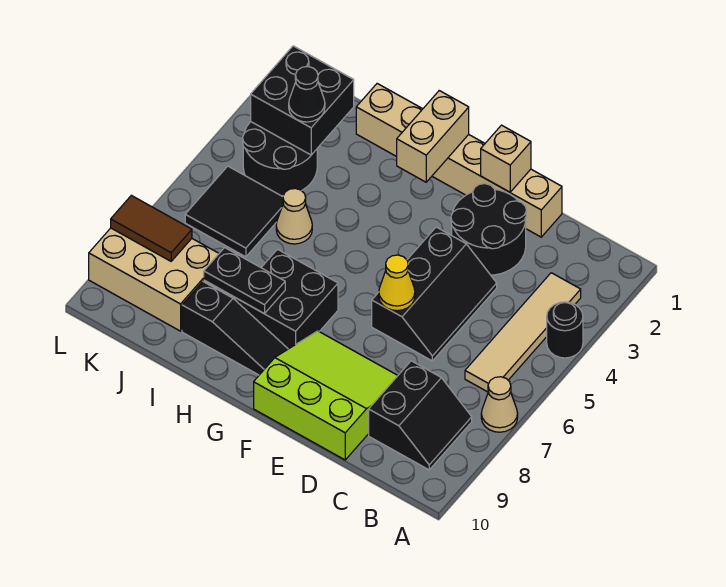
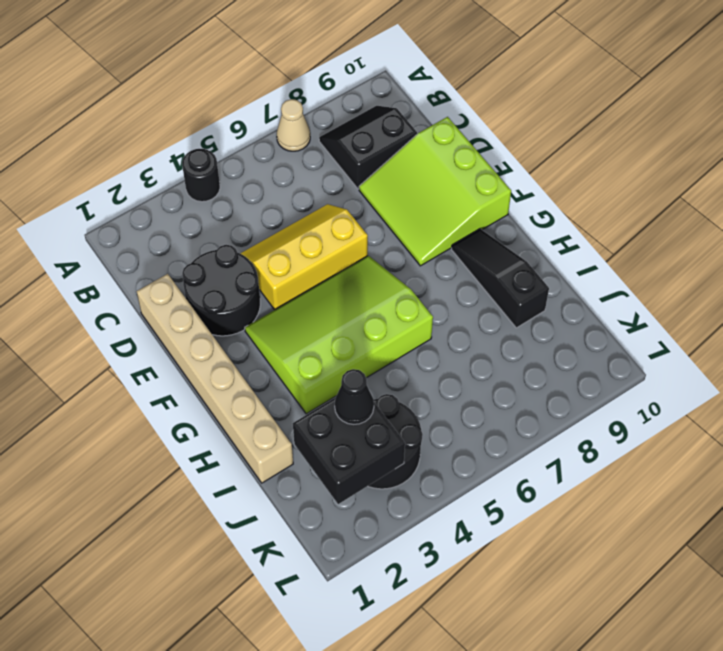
yellow 2x3 slope [240,204,368,310] -> black 2x3 slope [372,227,497,361]
lime 3x4 slope [245,256,433,414] -> none
none -> tan 1x4 tile [465,273,581,392]
none -> black 2x2 brick [235,249,338,349]
none -> tan 1x1 cone [276,188,312,244]

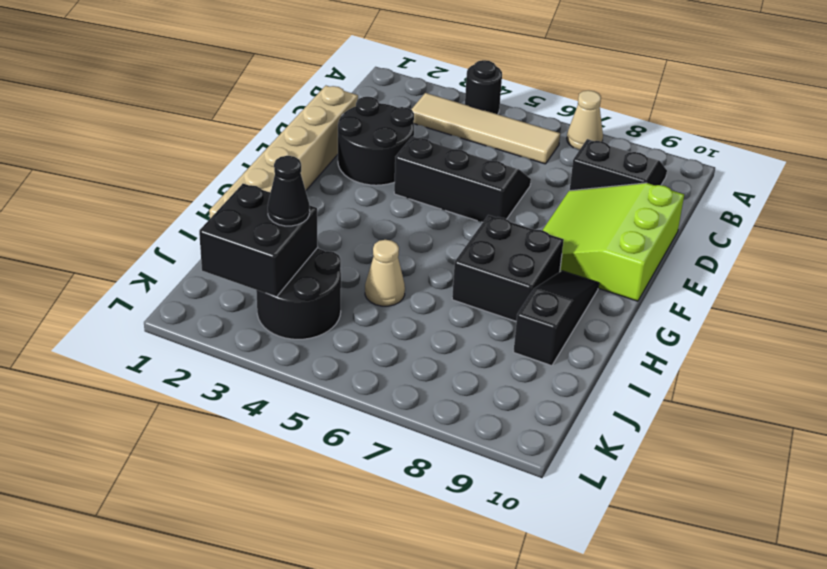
none -> black 2x2 tile [185,166,283,257]
none -> tan 2x3 brick [89,228,219,331]
none -> tan 1x1 brick [481,125,531,192]

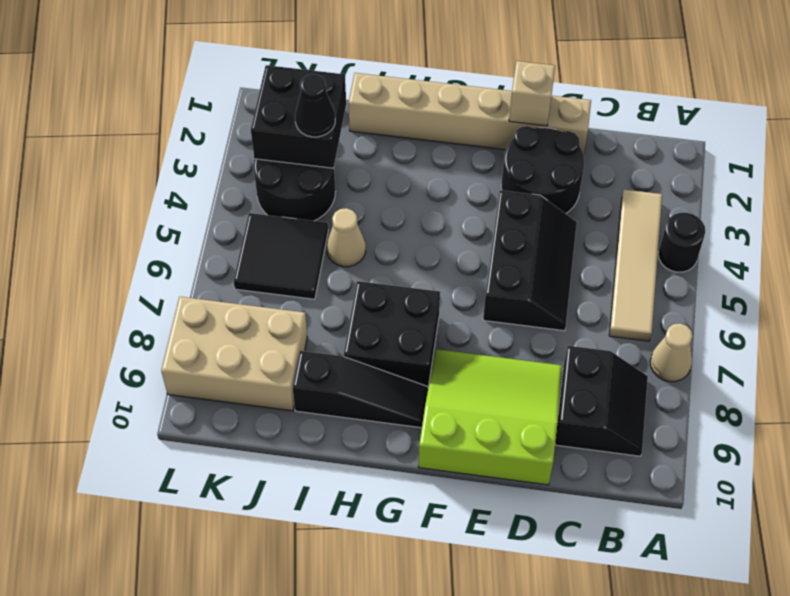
none -> yellow 1x1 cone [379,255,415,311]
none -> tan 1x2 brick [397,91,469,182]
none -> black 1x2 plate [204,248,285,314]

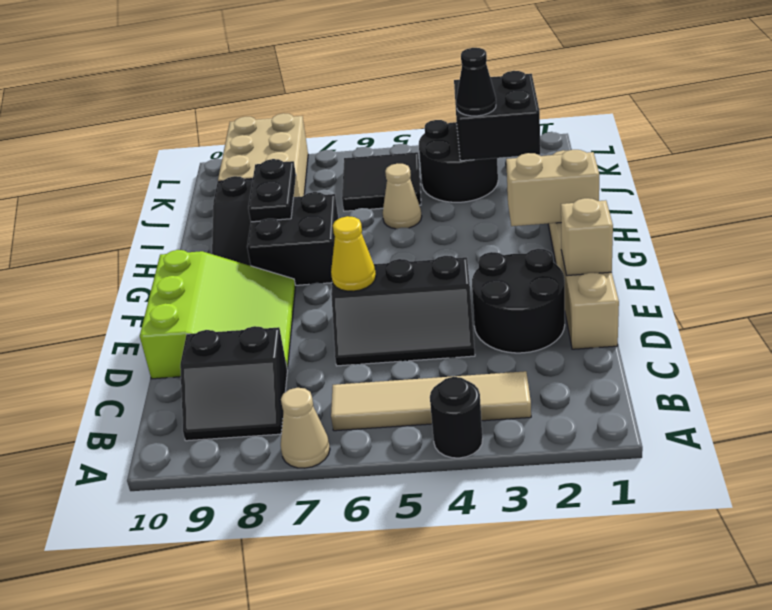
none -> brown 1x2 tile [111,195,192,261]

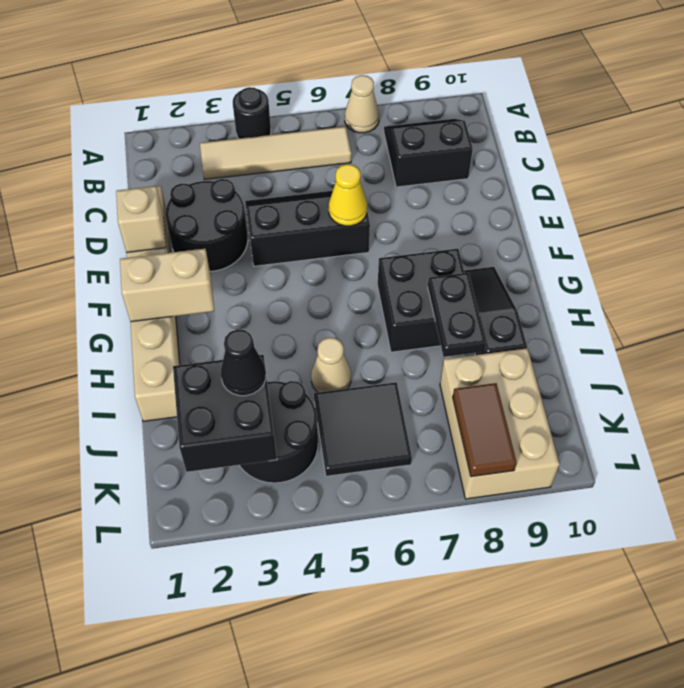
none -> lime 3x3 slope [254,331,398,460]

